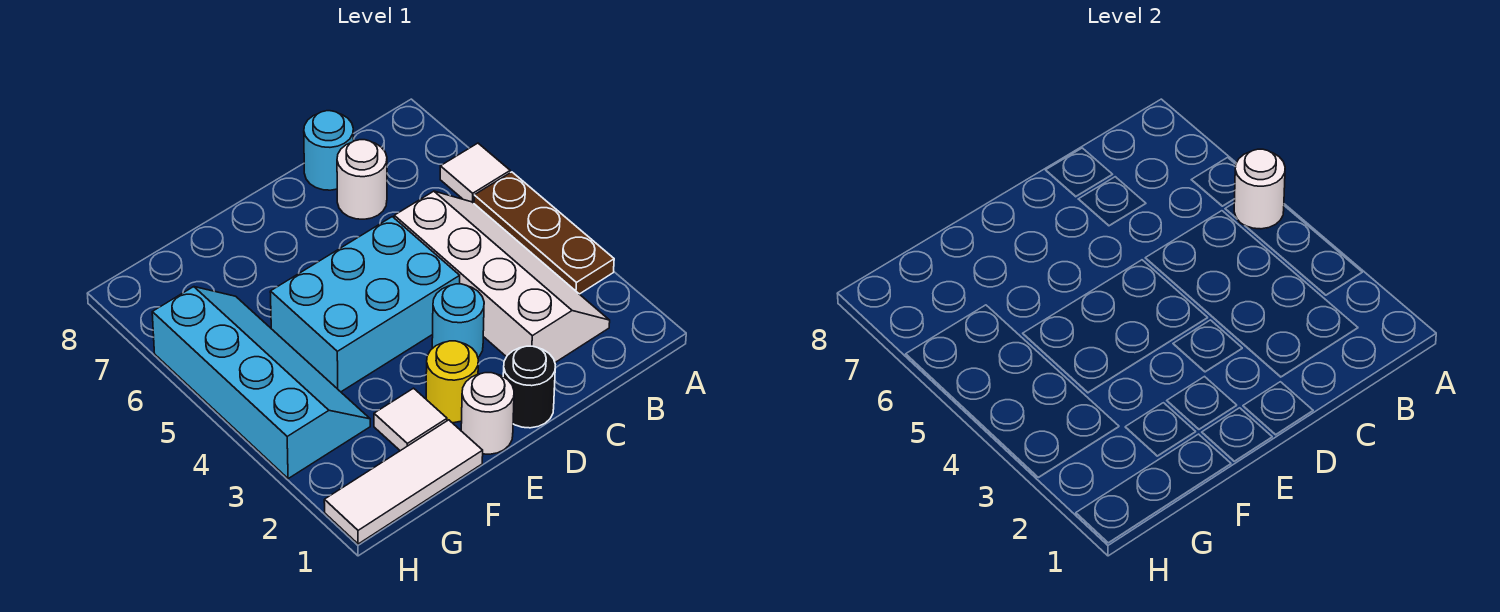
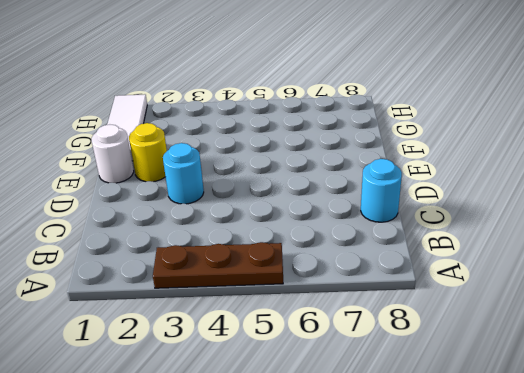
none -> white 1x1 tile [440,143,510,203]
none -> white 2x4 slope [394,191,610,362]
none -> white 1x1 round brick [337,140,387,219]

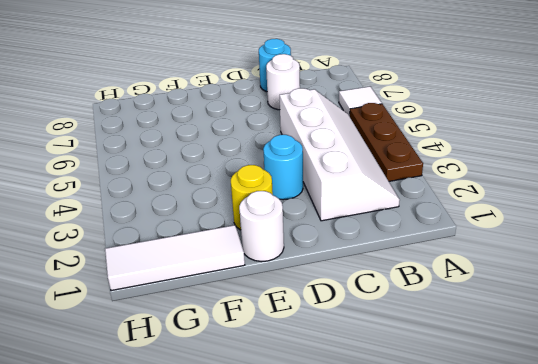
none -> black 1x1 round brick [503,346,555,428]
none -> cyan 2x3 brick [270,217,460,392]
none -> white 1x1 tile [374,388,447,451]

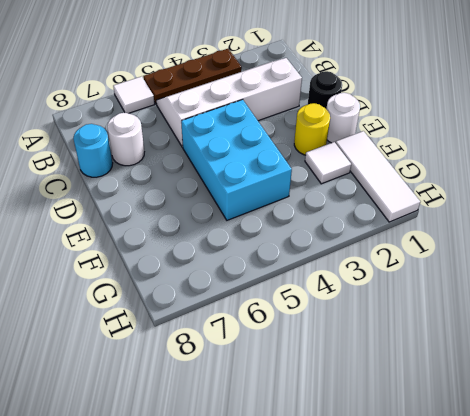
none -> cyan 1x1 round brick [432,284,484,357]
none -> cyan 2x4 slope [152,287,370,479]
none -> white 1x1 round brick [1234,149,1285,229]

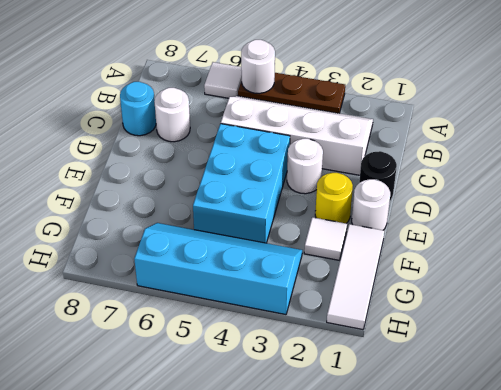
white 1x1 round brick [287,139,323,194] -> cyan 1x1 round brick [432,284,484,357]

